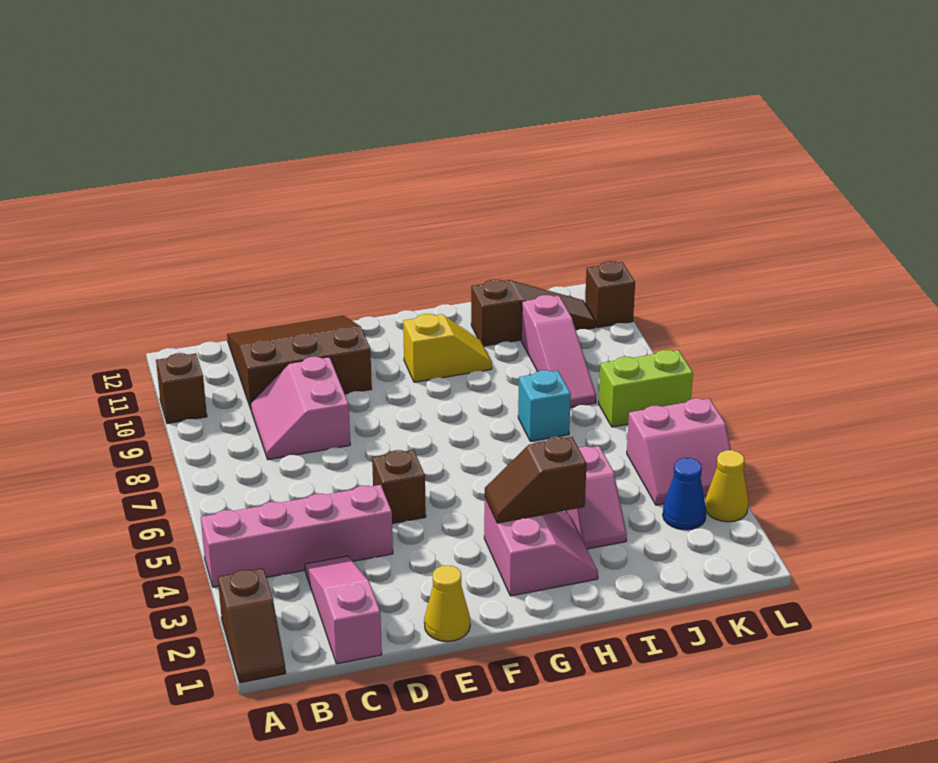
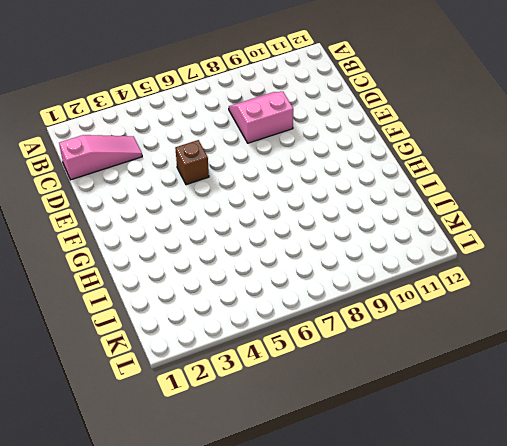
none -> brown 1x2 slope [218,568,286,683]
none -> pink 1x4 brick [201,485,393,587]
none -> brown 1x1 brick [156,353,207,424]

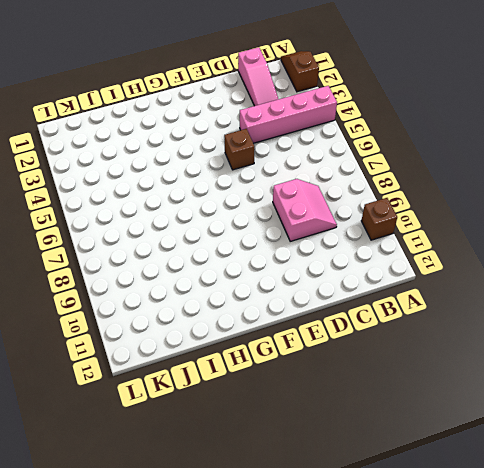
none -> brown 3x3 slope [227,316,372,409]
none -> yellow 1x1 cone [424,566,470,641]
none -> pink 2x2 slope [484,498,598,596]

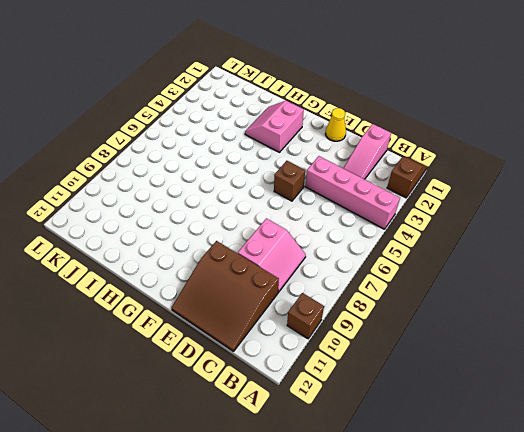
none -> yellow 1x2 slope [403,314,492,382]
none -> pink 1x2 slope [566,446,627,549]
none -> cyan 1x1 brick [518,370,571,441]

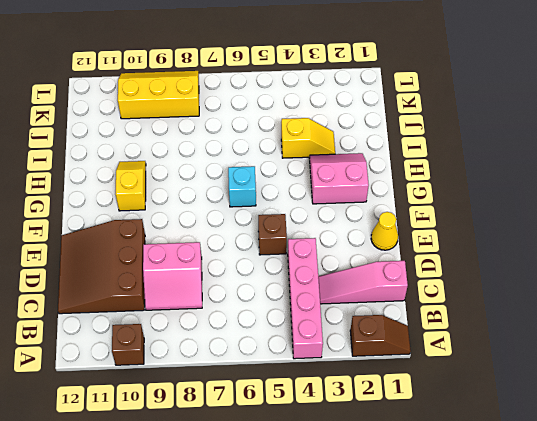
cyan 1x1 brick [228,166,256,207] -> cyan 1x1 brick moved to [518,370,571,441]
yellow 1x2 slope [281,118,335,158] -> pink 1x2 slope [566,446,627,549]
yellow 2x3 slope [118,71,199,119] -> none
none -> brown 1x3 slope [471,280,596,346]
none -> pink 1x3 slope [521,295,596,407]
none -> blue 1x1 cone [663,458,706,530]

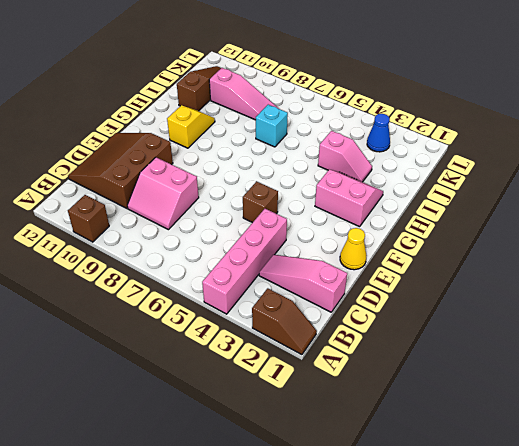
none -> pink 2x2 slope [627,398,731,505]
none -> lime 1x2 brick [599,350,693,427]
none -> yellow 1x1 cone [705,450,748,522]

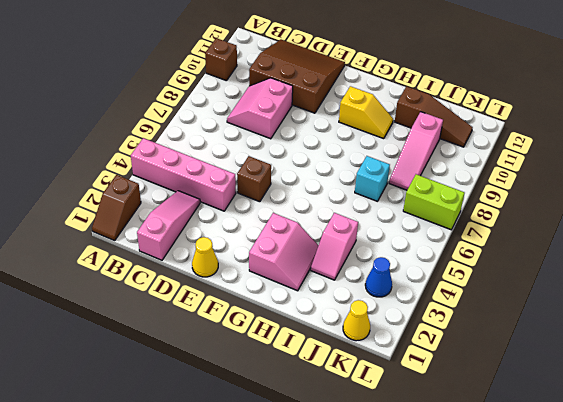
yellow 1x1 cone [343,300,370,341] -> yellow 1x1 cone moved to [705,450,748,522]
none -> pink 2x2 slope [627,398,731,505]
none -> brown 1x1 brick [585,261,635,328]
none -> brown 1x2 slope [485,437,587,523]

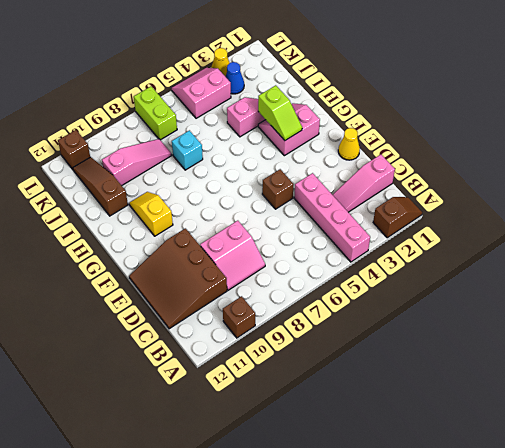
lime 1x2 slope [258,85,302,140] -> brown 1x2 slope [485,437,587,523]
pink 2x2 slope [172,68,231,118] -> pink 2x2 slope turned to [627,398,731,505]

